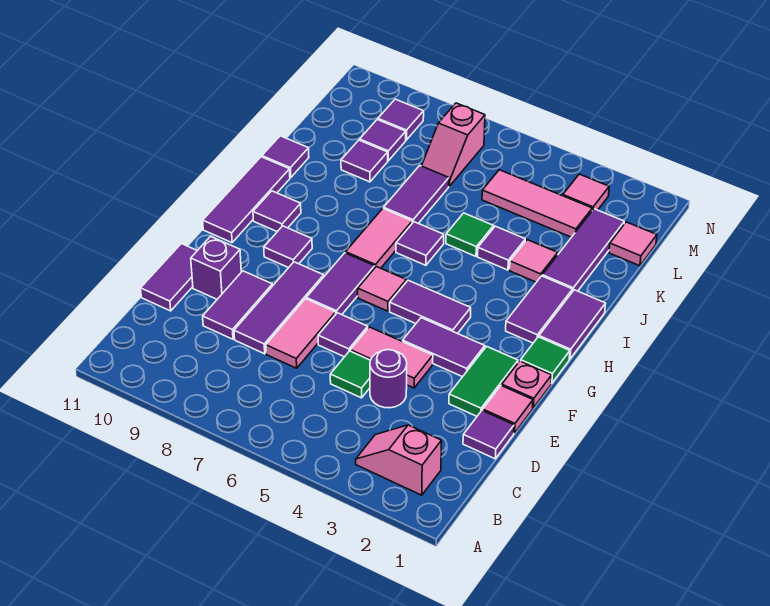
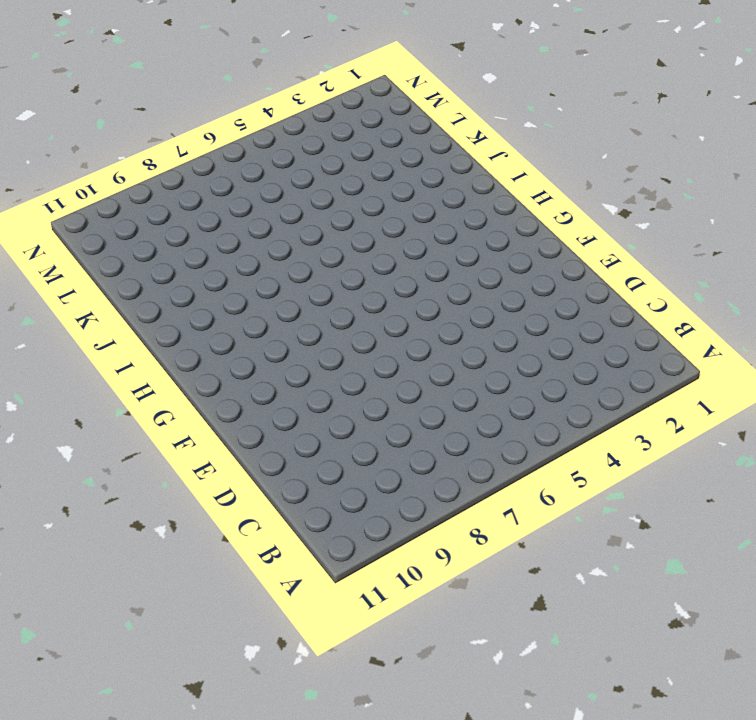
none -> pink 1x2 slope [356,425,442,495]
none -> purple 1x1 tile [463,410,514,459]
none -> purple 1x1 round brick [370,350,407,408]
none -> green 1x1 tile [330,351,370,398]

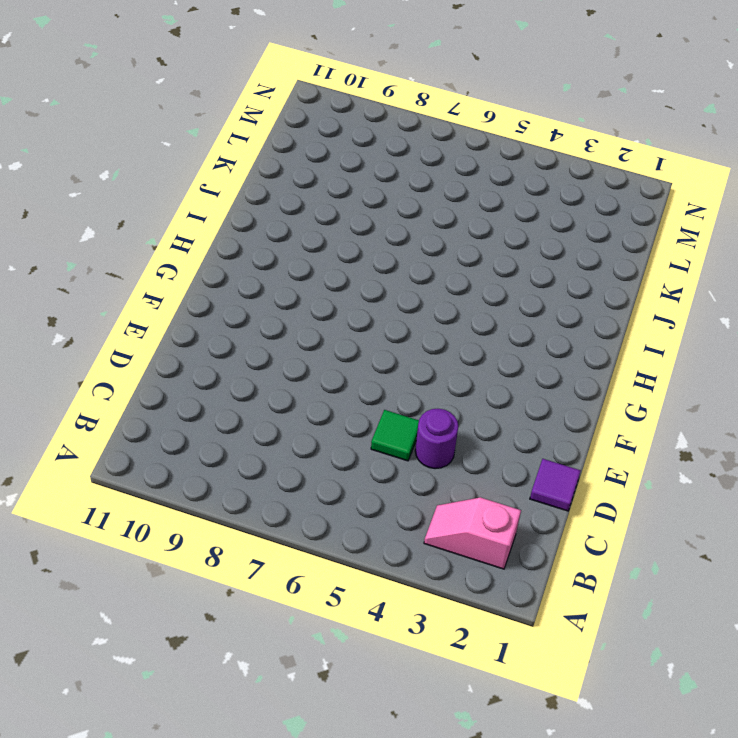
none -> pink 1x2 tile [266,299,336,368]
none -> purple 1x3 tile [234,262,324,354]
none -> purple 1x2 tile [203,271,272,339]
none -> purple 1x2 tile [141,244,197,311]

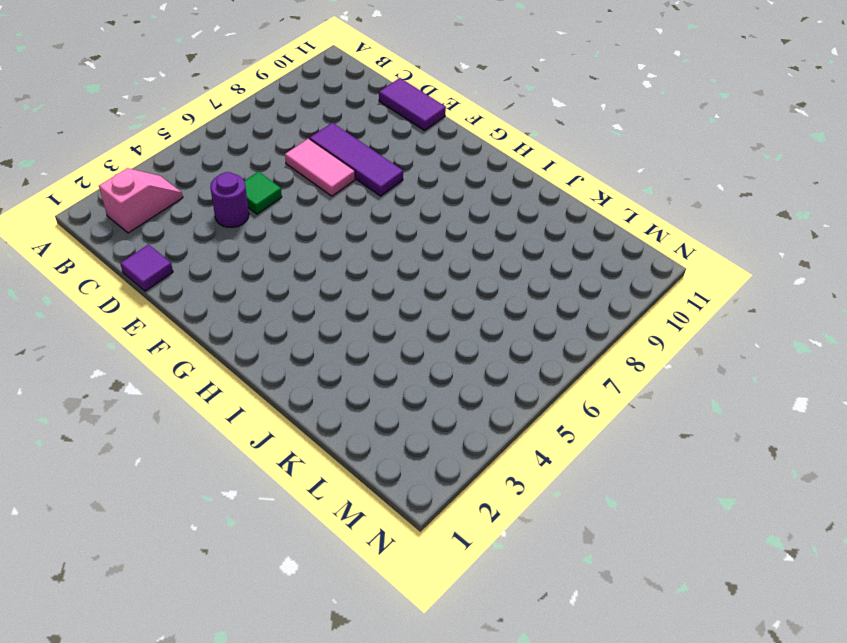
none -> purple 1x2 tile [203,271,272,339]
none -> pink 1x1 tile [483,385,533,433]
none -> green 1x2 tile [449,346,518,416]
none -> pink 1x2 tile [350,327,433,388]

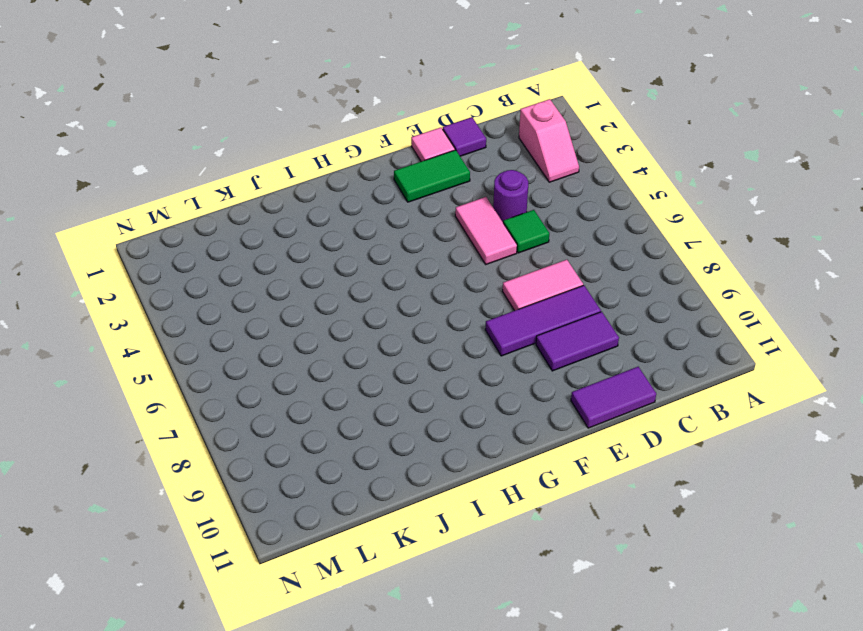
none -> purple 1x1 tile [318,313,368,357]
none -> purple 1x1 brick [191,236,241,299]
none -> pink 1x1 plate [502,361,552,408]
none -> purple 1x2 tile [403,318,485,377]

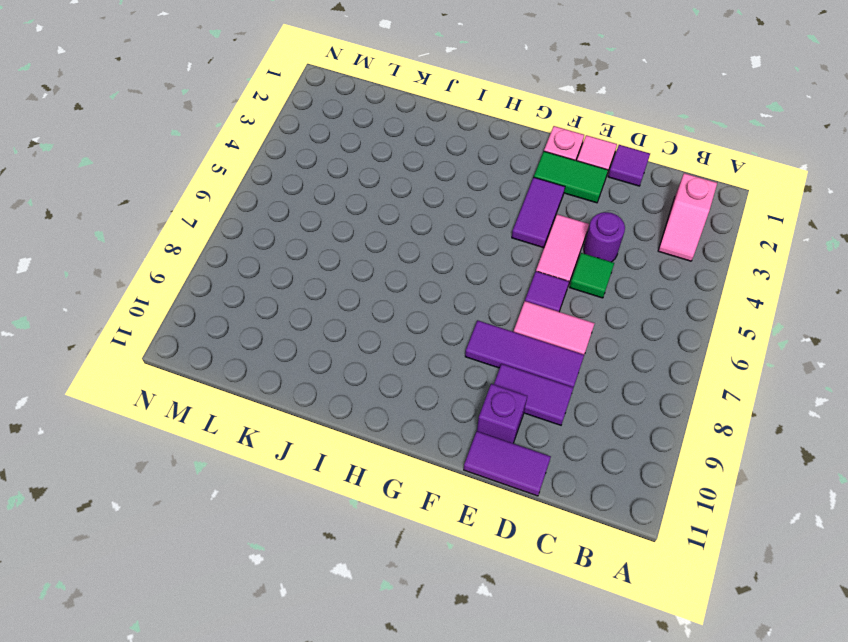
none -> purple 1x2 tile [306,253,375,315]
none -> green 1x1 tile [521,337,570,383]
none -> purple 1x2 tile [390,280,471,334]
none -> pink 1x1 tile [358,267,406,311]

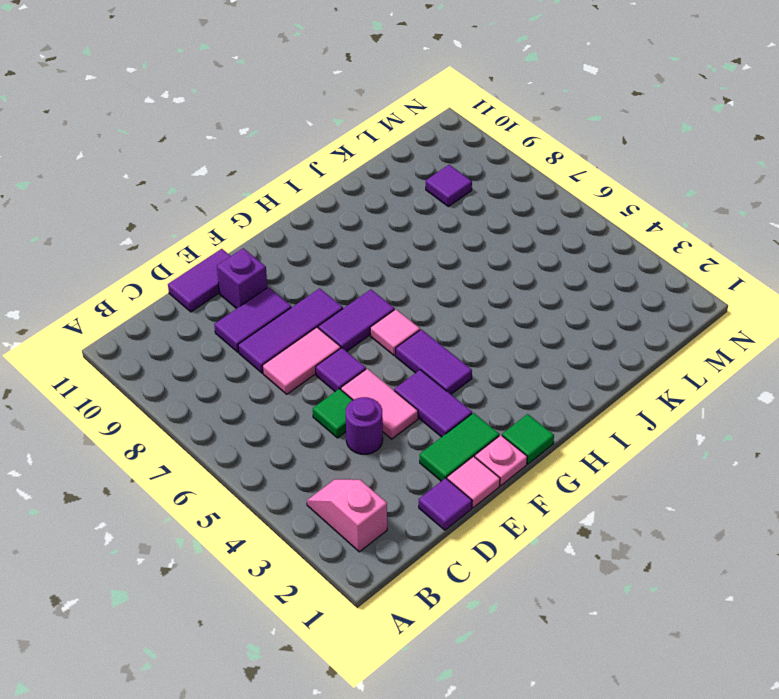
none -> purple 1x1 tile [264,226,312,268]
none -> purple 1x3 tile [203,157,290,243]
none -> purple 1x2 tile [539,290,606,359]
none -> purple 1x2 tile [506,276,573,343]

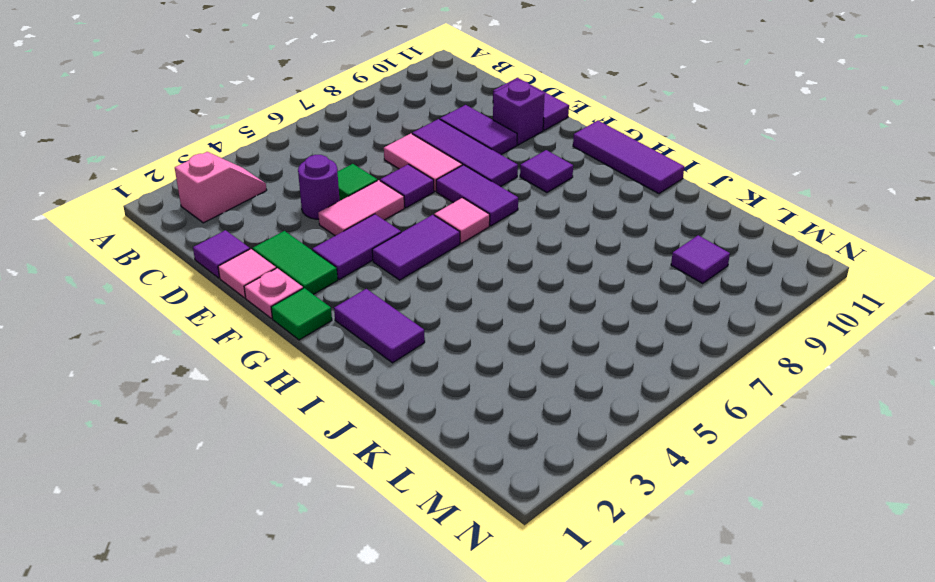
none -> purple 1x2 tile [539,290,606,359]
none -> pink 1x2 tile [346,209,412,268]
none -> purple 1x1 tile [253,191,301,232]
none -> purple 1x1 tile [396,222,444,265]

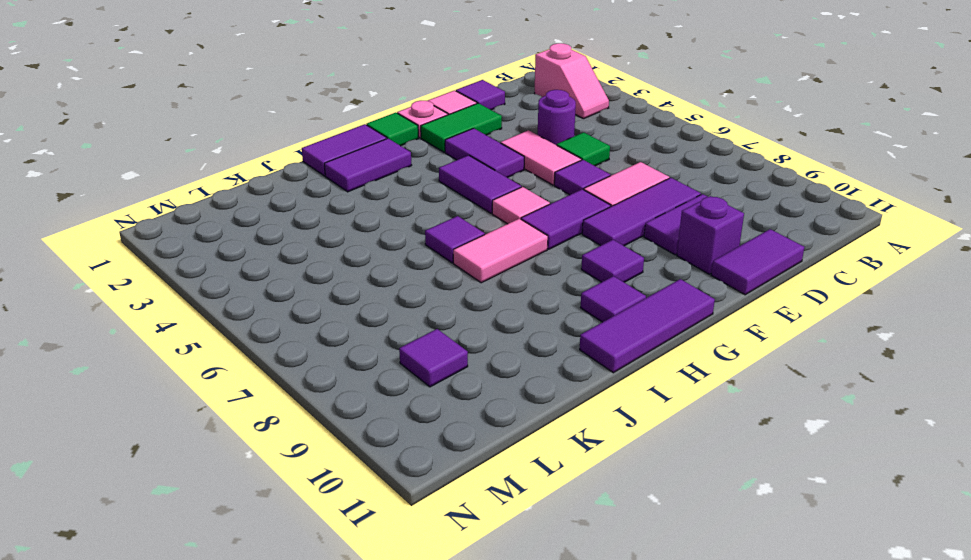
none -> purple 1x3 tile [542,209,624,292]
none -> pink 1x1 tile [510,240,558,282]
none -> purple 1x1 tile [478,226,525,270]
none -> green 1x1 tile [446,213,494,256]

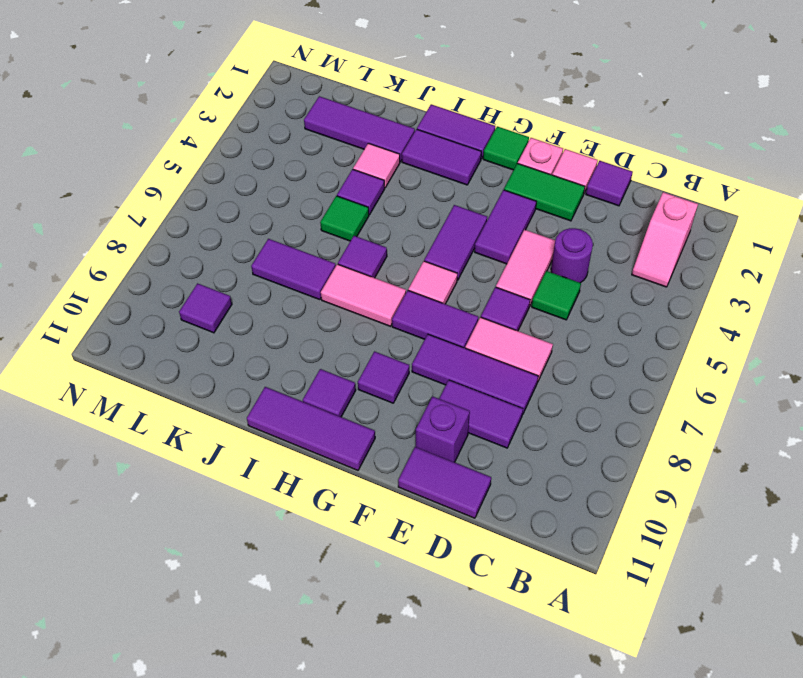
none -> purple 1x1 tile [262,136,309,177]
none -> purple 1x1 tile [341,140,388,182]
none -> pink 1x1 tile [609,222,657,266]
none -> pink 1x3 tile [482,170,592,237]

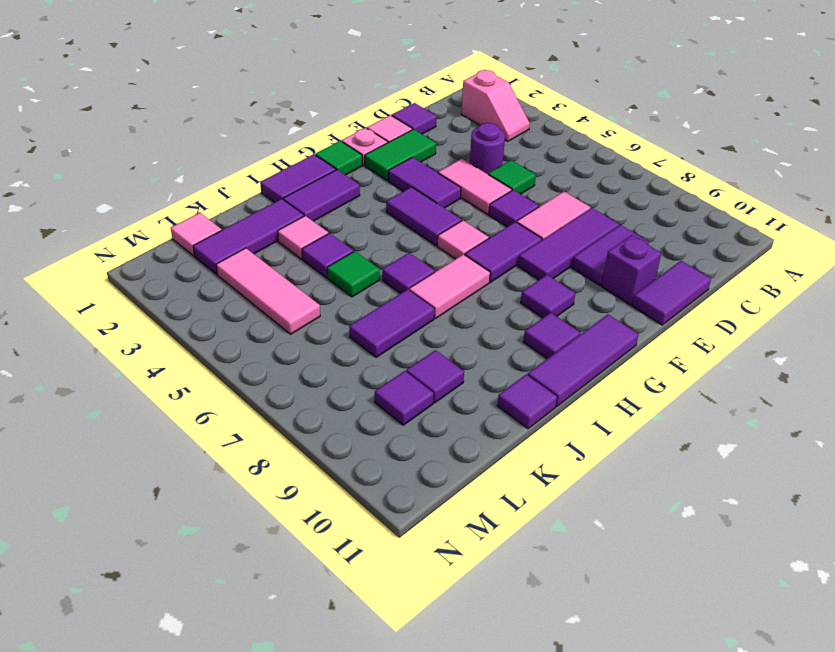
none -> pink 1x2 slope [422,103,485,186]
none -> pink 1x1 tile [563,174,609,210]
none -> purple 1x1 tile [378,99,424,140]

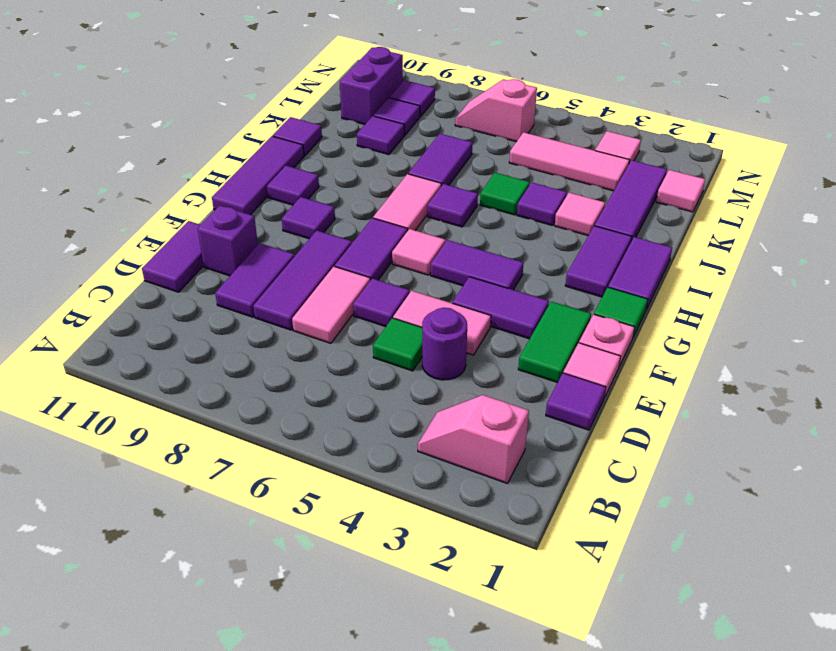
purple 1x2 brick [340,47,403,124] -> none
pink 1x2 slope [455,79,537,142] -> pink 1x2 slope turned to [422,103,485,186]

